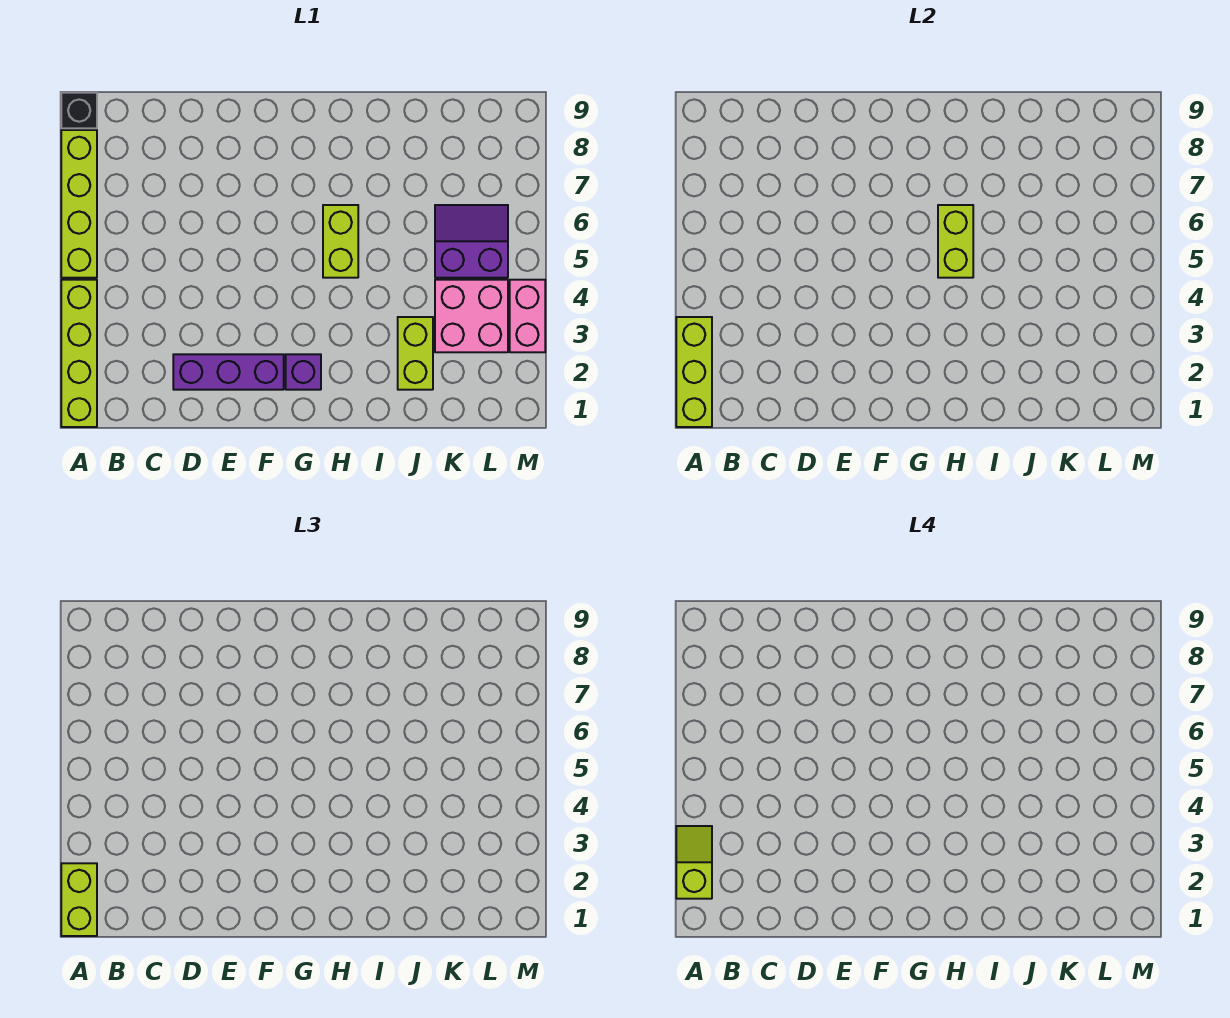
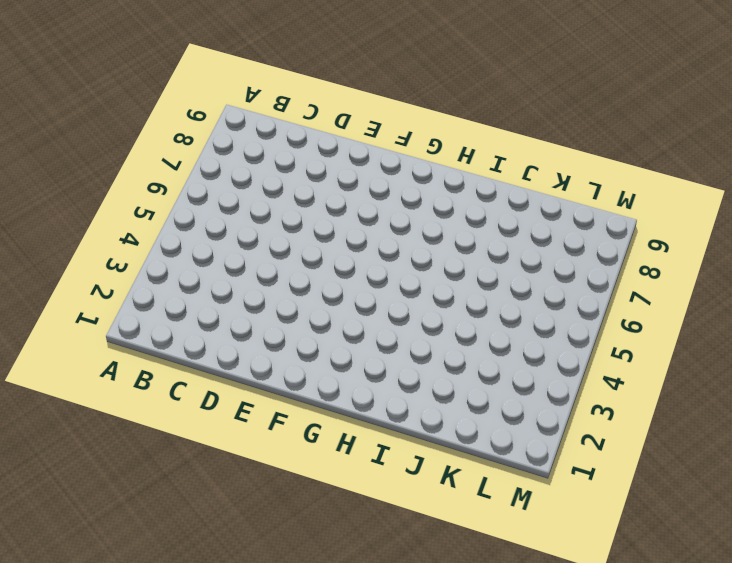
none -> lime 1x4 brick [61,280,97,427]
none -> lime 1x4 brick [61,130,97,278]
none -> black 1x1 brick [61,93,97,128]

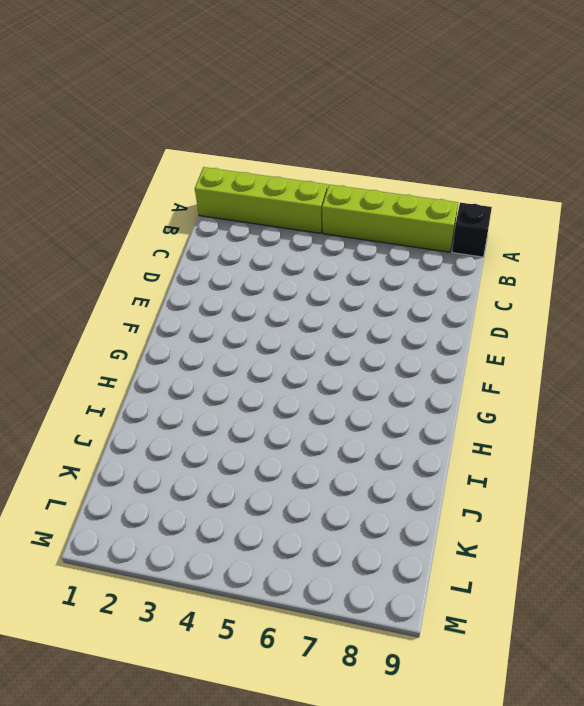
none -> purple 1x3 brick [173,354,284,390]
none -> purple 1x1 brick [286,354,321,390]
none -> lime 1x2 brick [323,205,358,278]

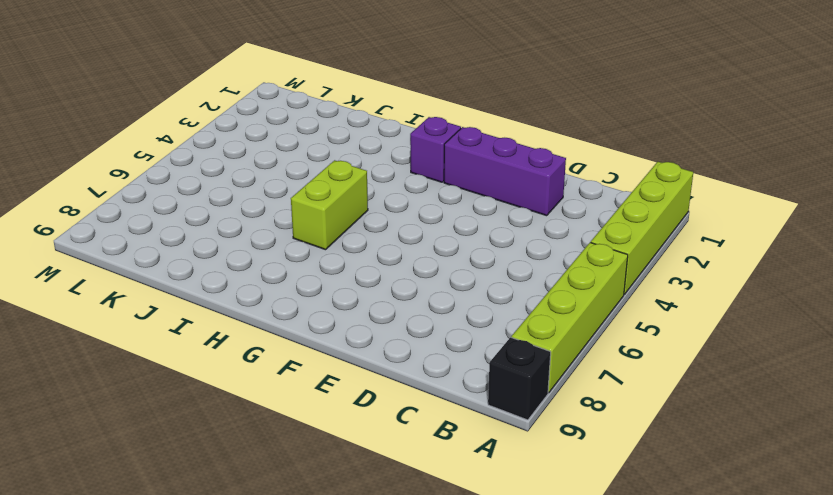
none -> lime 1x2 brick [398,317,433,390]
none -> pink 2x2 brick [435,280,508,352]
none -> purple 2x2 slope [435,205,508,278]

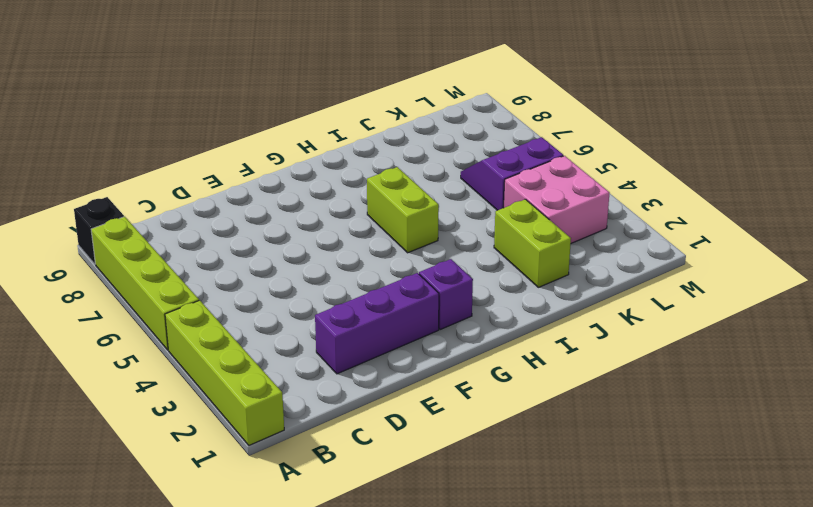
none -> pink 1x2 brick [510,280,545,352]
none -> lime 1x3 brick [676,317,712,427]
none -> lime 1x2 brick [938,205,973,278]

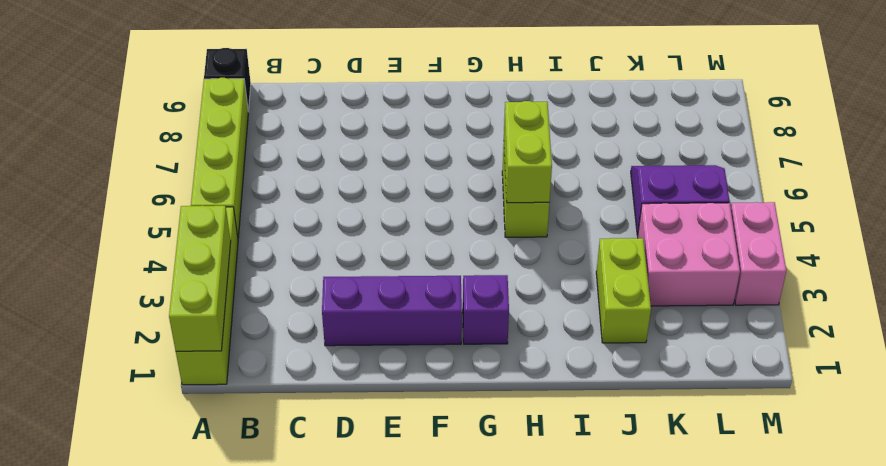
none -> lime 1x2 brick [61,863,97,936]
none -> lime 1x2 slope [676,826,712,899]

